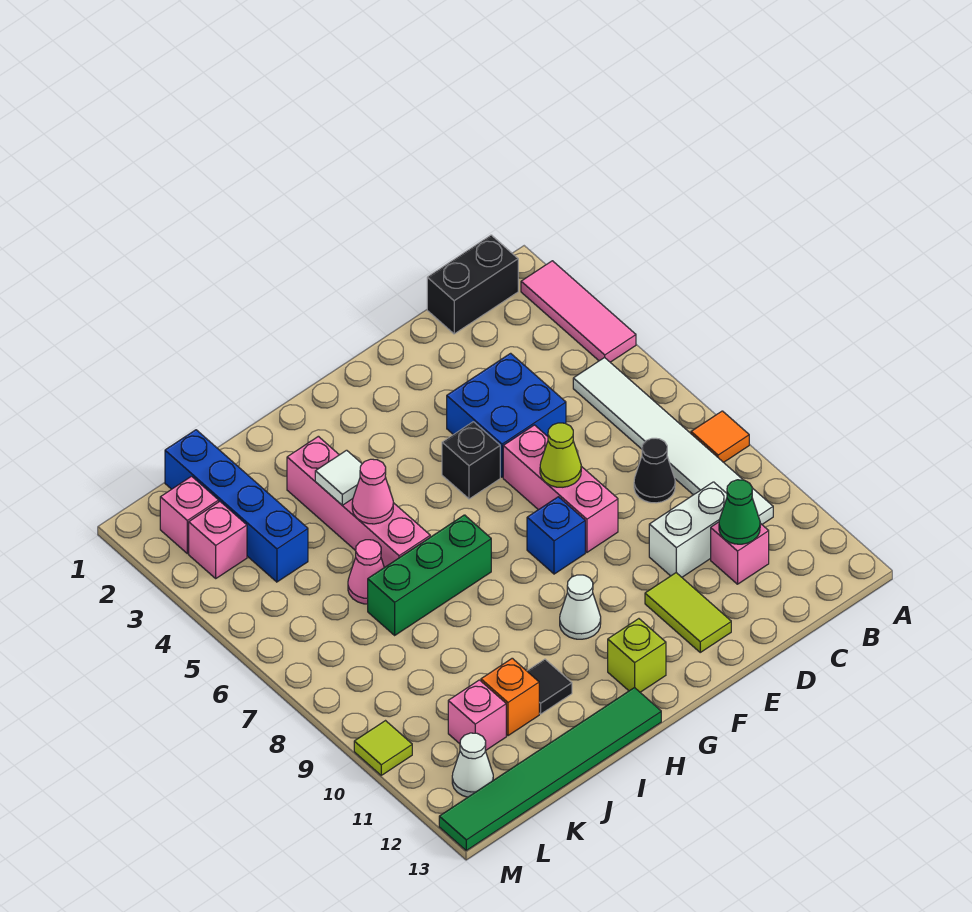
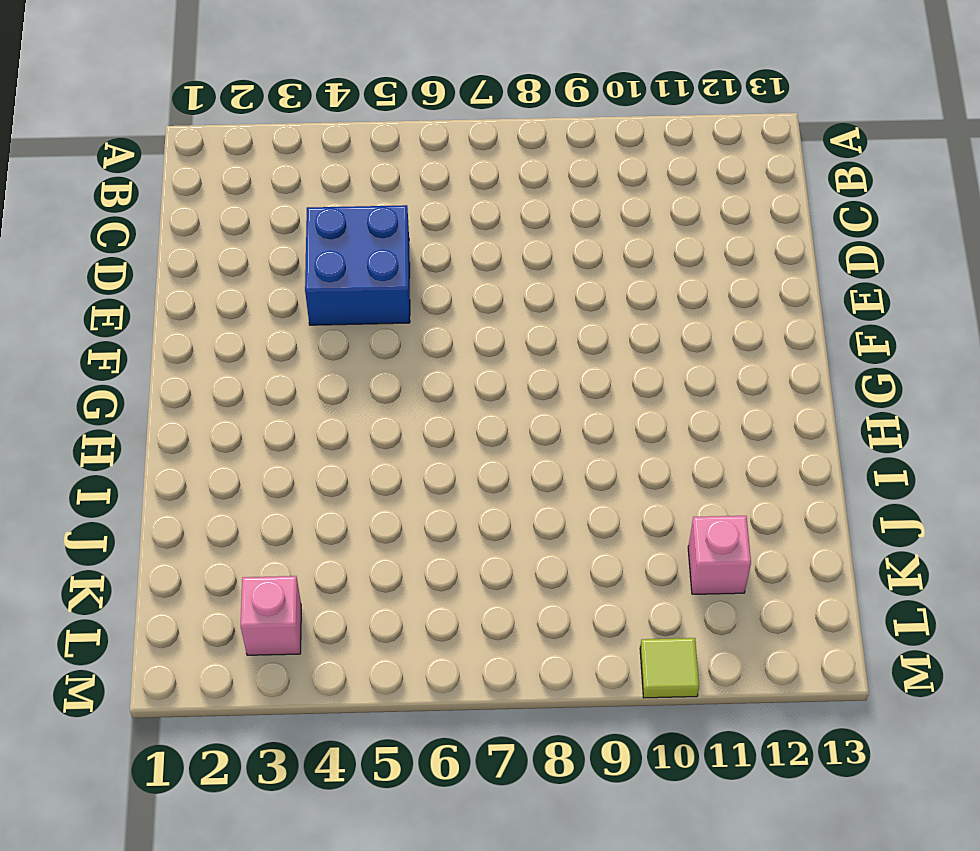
none -> pink 1x3 tile [521,261,636,362]
none -> orange 1x1 tile [691,411,749,462]
none -> black 1x2 brick [427,235,518,334]
none -> white 1x6 tile [573,357,773,524]

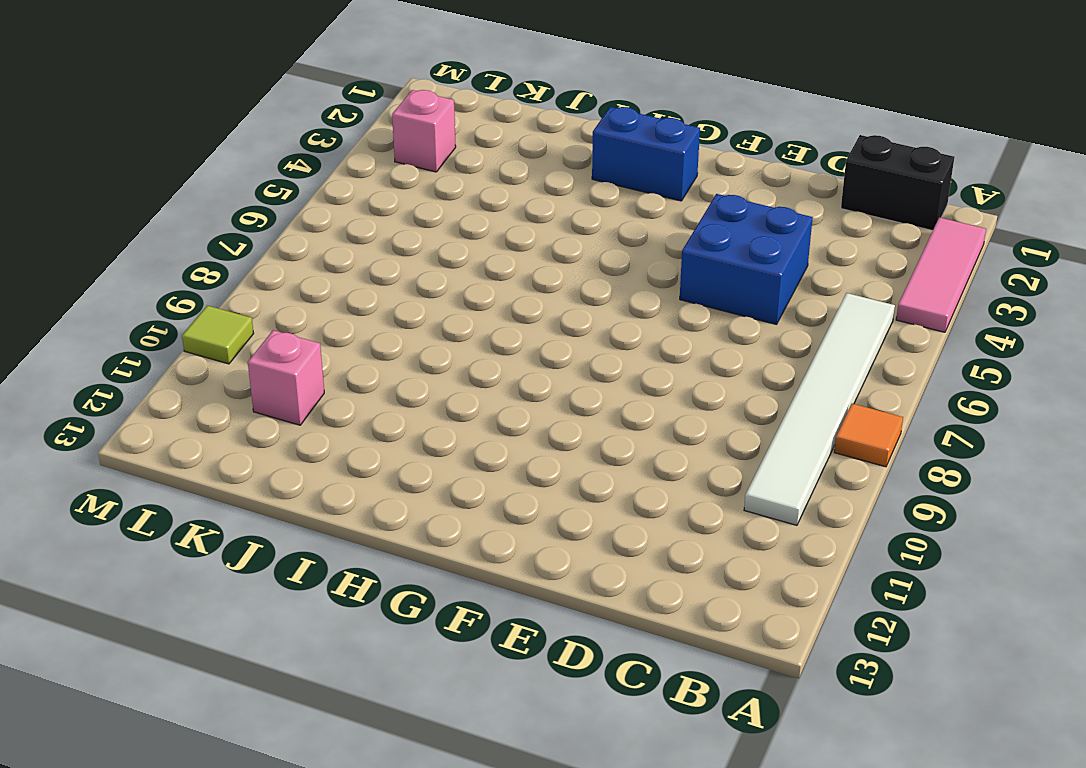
blue 1x2 brick [592,107,700,201] -> none
none -> black 1x1 cone [634,438,675,503]
none -> white 1x2 brick [649,482,727,577]
none -> pink 1x1 brick [711,522,769,584]
none -> pink 1x3 brick [503,425,618,552]

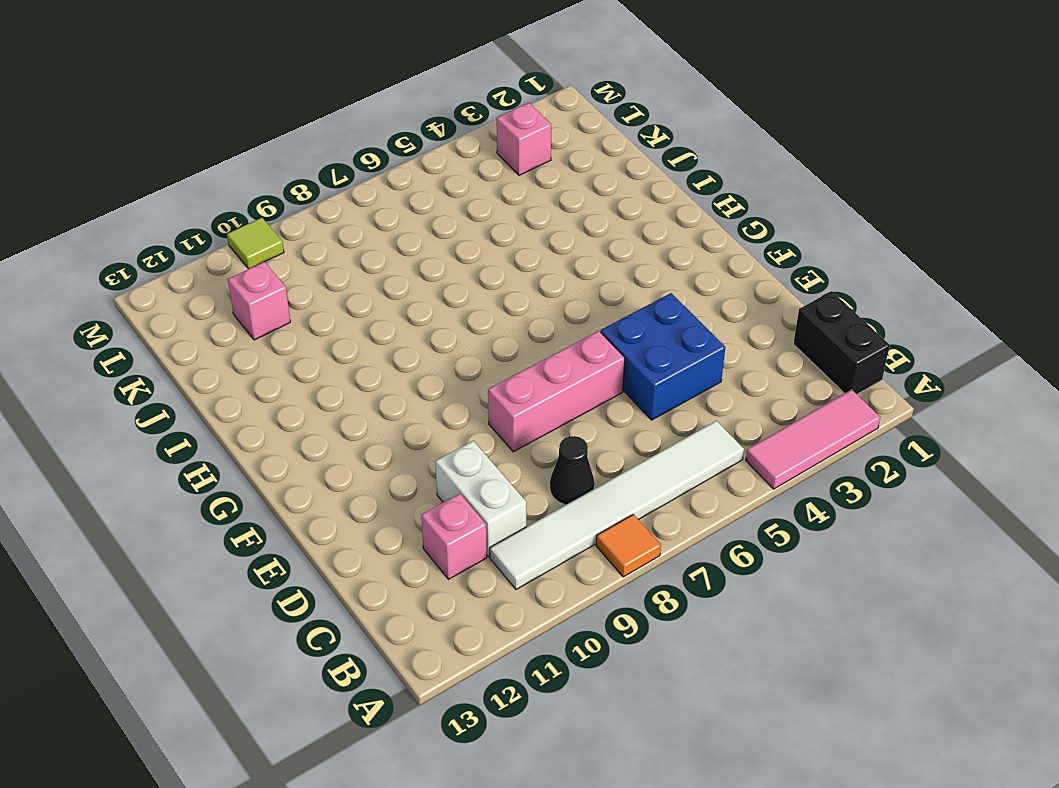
none -> lime 1x2 tile [645,573,731,652]
none -> black 1x1 brick [442,422,500,499]
none -> blue 1x1 brick [527,497,585,574]
none -> white 1x1 cone [560,575,601,639]

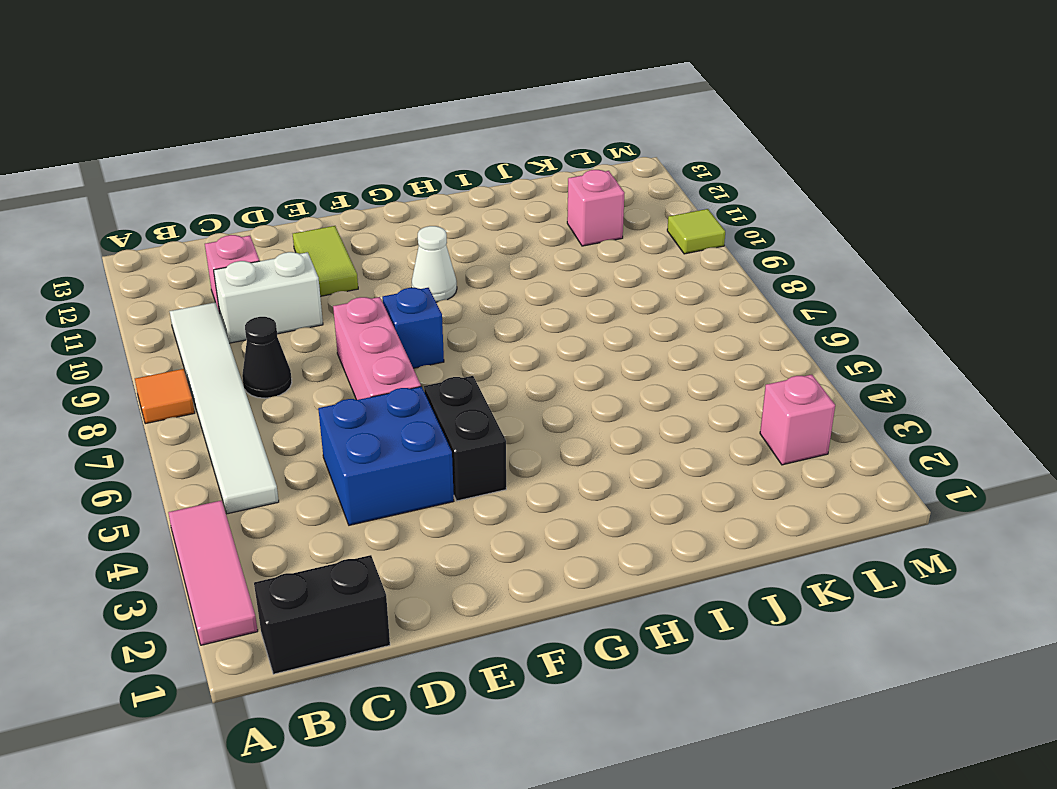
black 1x2 brick [424,376,506,501] -> black 1x1 brick [442,422,500,499]
none -> lime 1x1 brick [608,619,666,692]
none -> green 1x3 brick [368,515,491,635]
none -> green 1x6 tile [439,687,661,850]
none -> pink 1x4 brick [287,436,430,567]

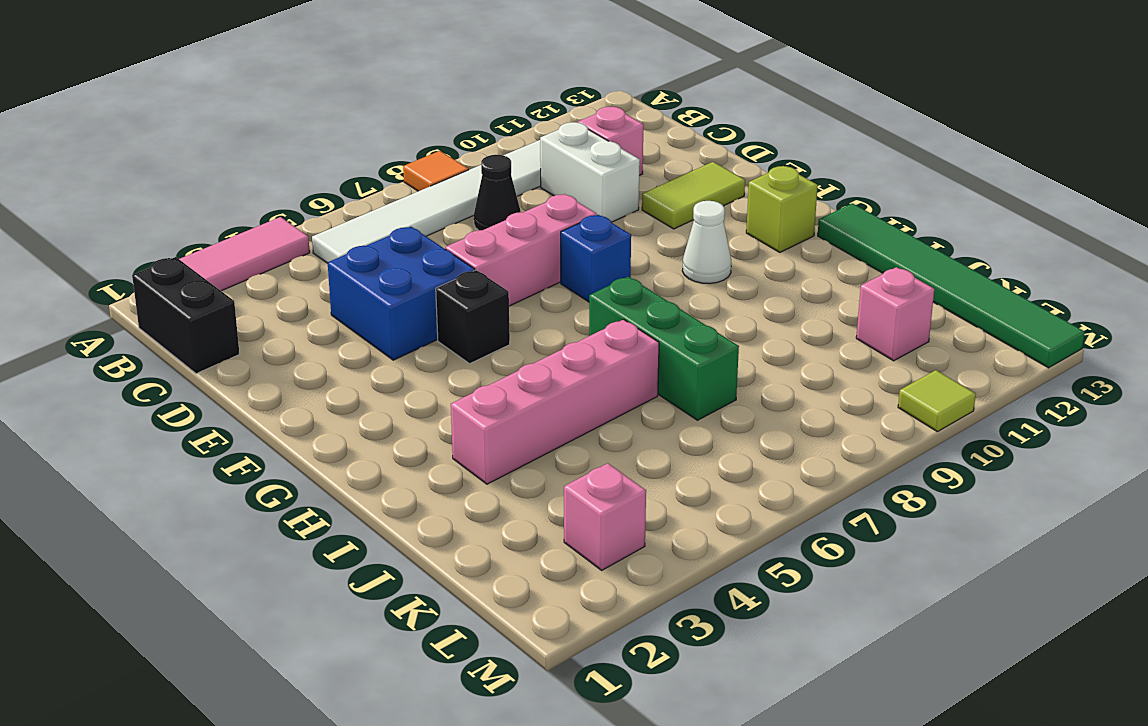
none -> black 1x1 tile [527,659,572,714]
none -> pink 1x1 cone [348,540,384,604]
none -> orange 1x1 brick [481,658,539,736]
none -> blue 1x4 brick [165,430,308,582]

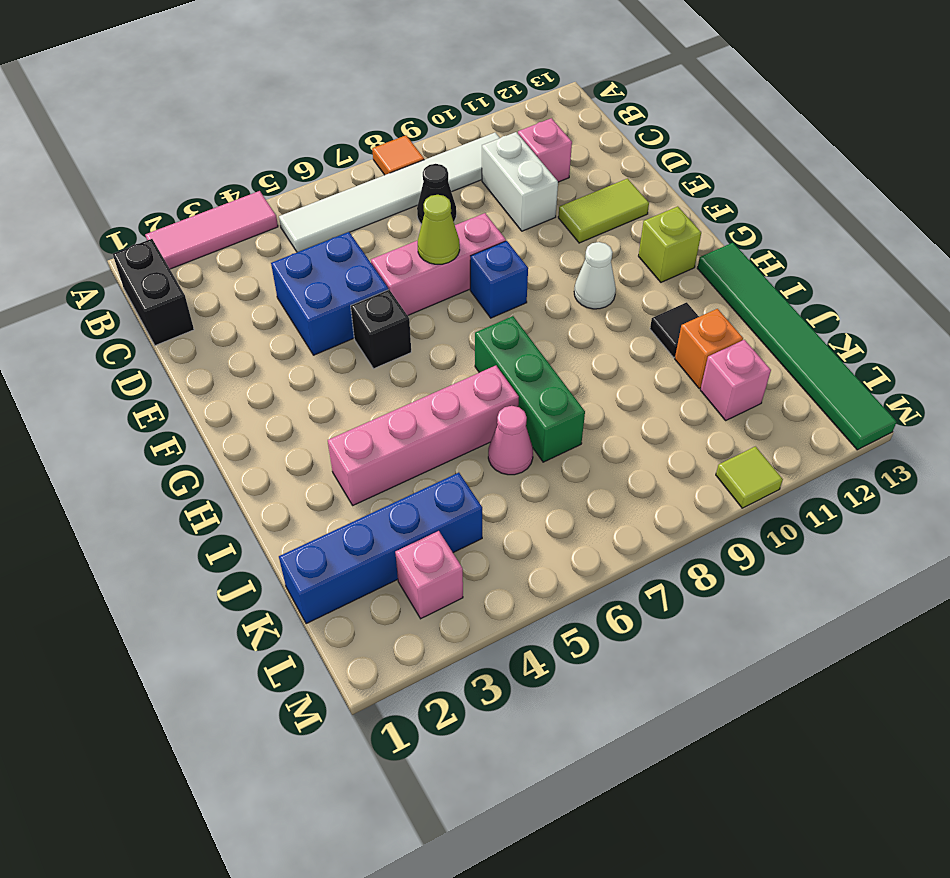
none -> pink 1x1 brick [160,476,219,554]
none -> white 1x1 cone [452,733,493,797]
none -> green 1x1 cone [719,480,760,544]
none -> white 1x1 tile [315,450,362,505]

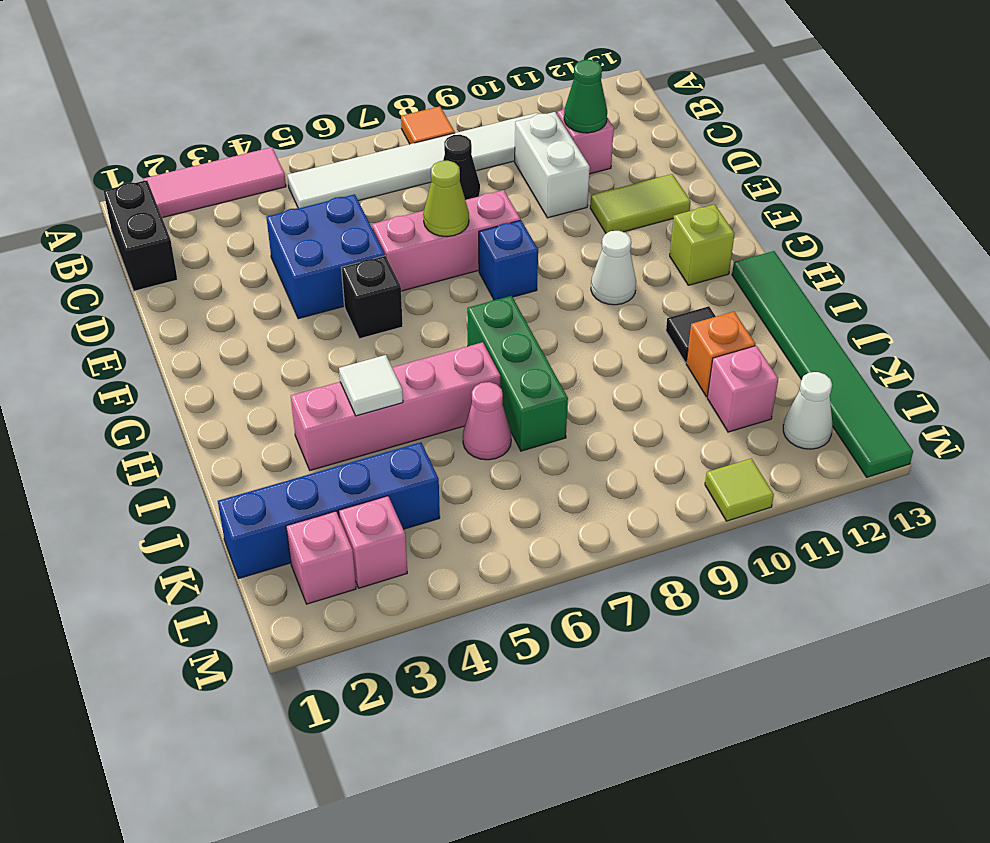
none -> pink 1x1 cone [352,459,393,524]

